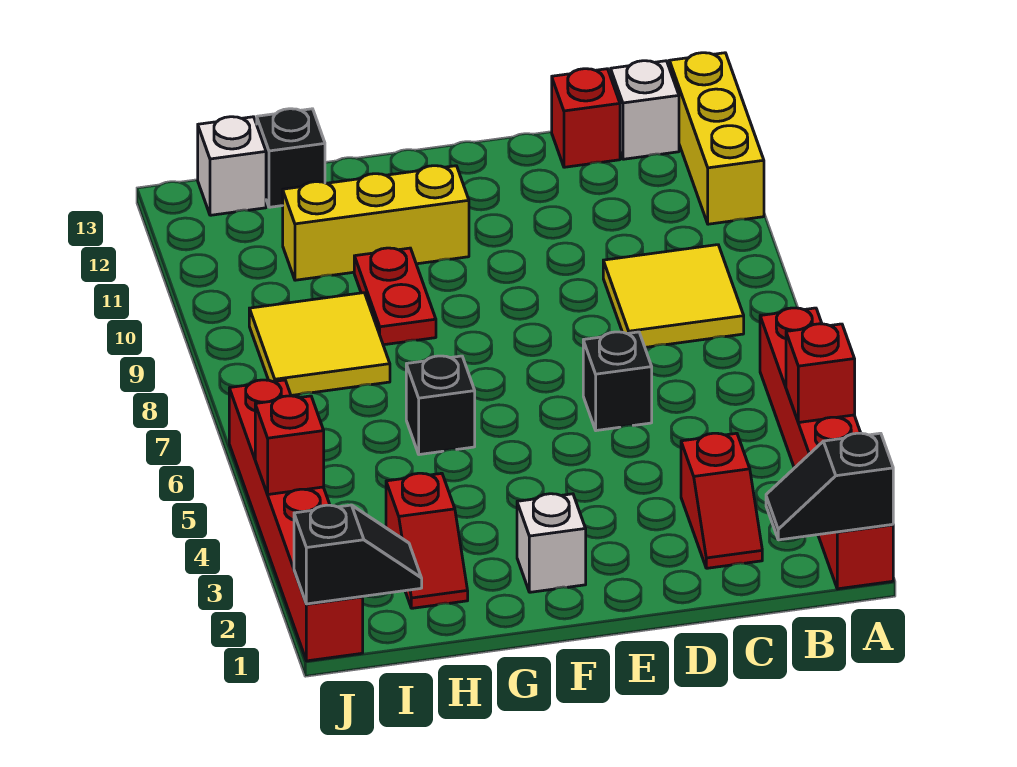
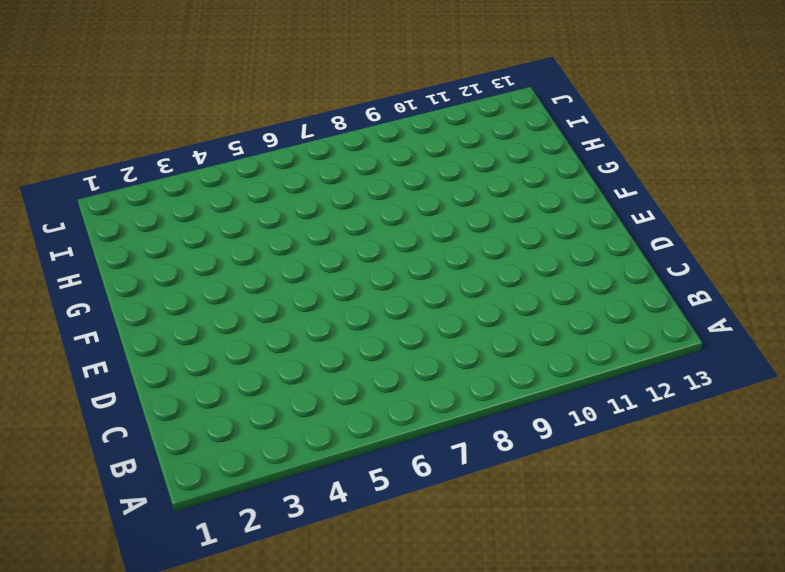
none -> red 1x6 brick [760,308,893,589]
none -> yellow 1x3 brick [669,53,764,224]
none -> yellow 2x2 tile [603,245,744,347]

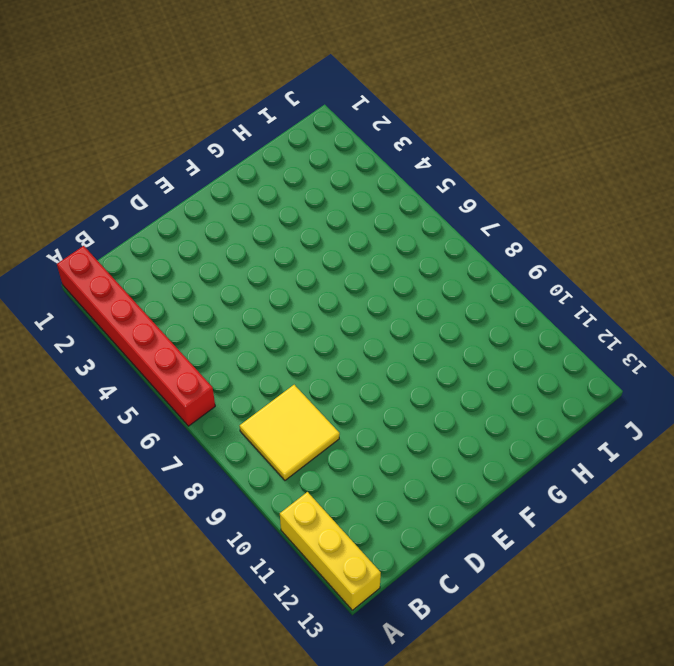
none -> white 1x1 brick [611,61,679,159]
none -> red 1x2 slope [681,433,762,568]
none -> red 1x1 brick [552,69,620,167]

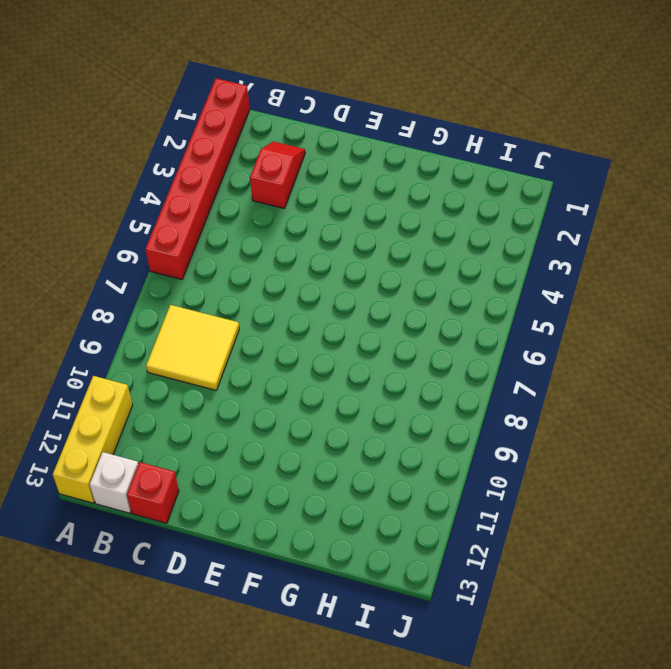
none -> black 1x1 brick [583,332,652,431]
none -> white 1x1 brick [517,494,586,592]
none -> yellow 1x3 brick [283,166,469,280]

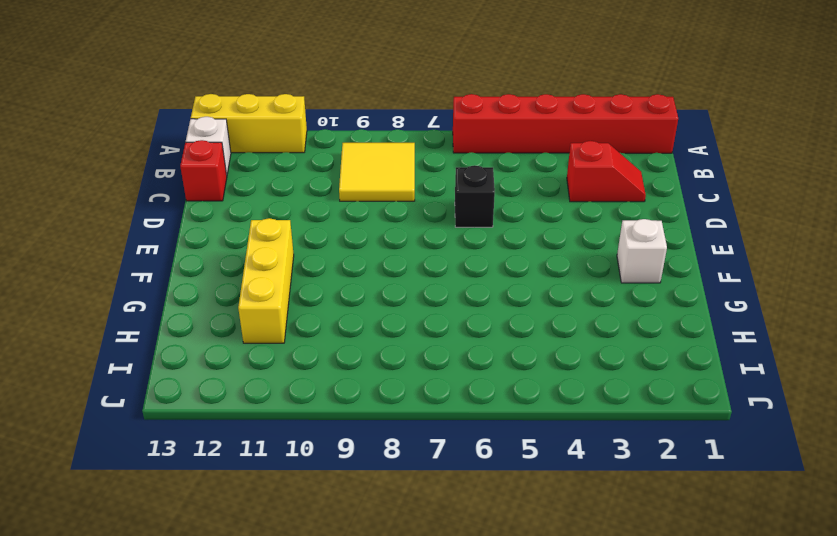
none -> black 1x1 brick [406,356,475,455]
none -> red 1x2 plate [354,248,436,345]
none -> red 1x2 slope [386,473,468,608]

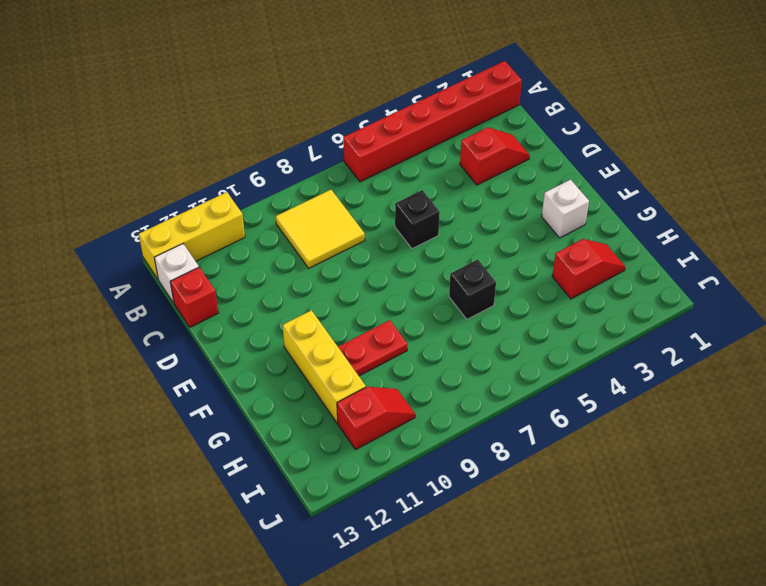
red 1x2 slope [337,387,415,449] -> none
none -> yellow 2x2 tile [249,293,390,395]
none -> black 1x1 brick [257,109,325,207]
none -> white 1x1 brick [198,117,266,215]

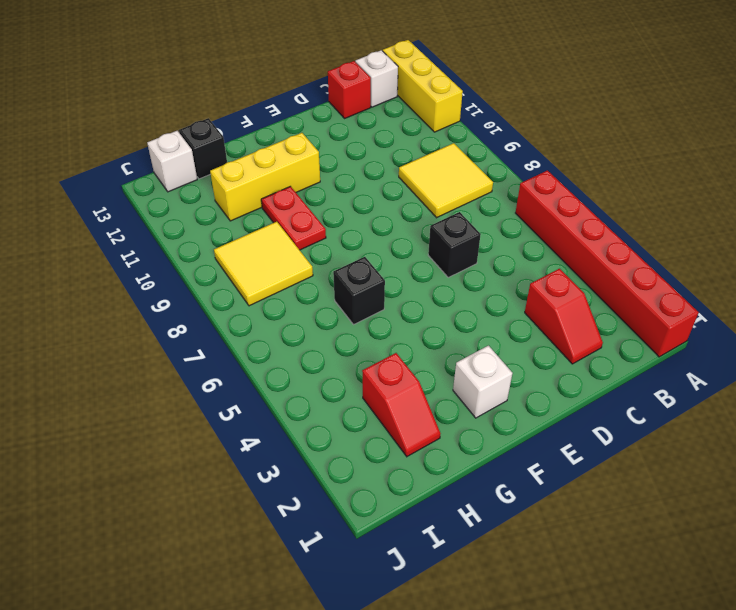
none -> red 1x6 brick [229,380,363,661]
none -> black 1x2 slope [766,433,893,540]
none -> red 1x1 brick [786,324,855,423]

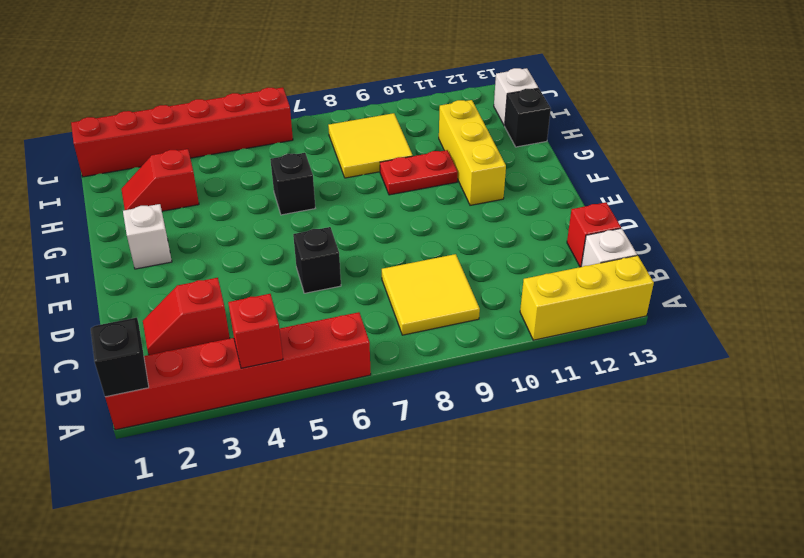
none -> black 1x2 slope [294,505,422,604]
none -> red 1x1 brick [255,396,324,495]

